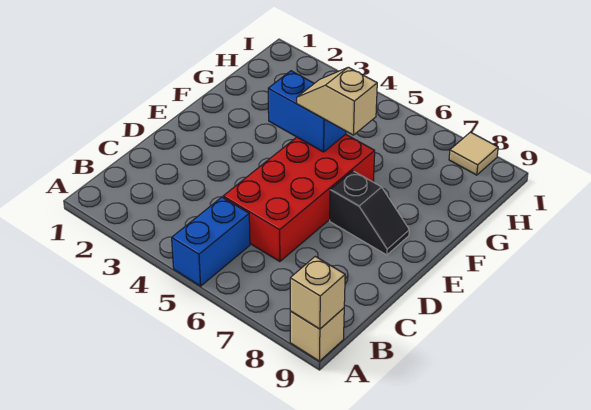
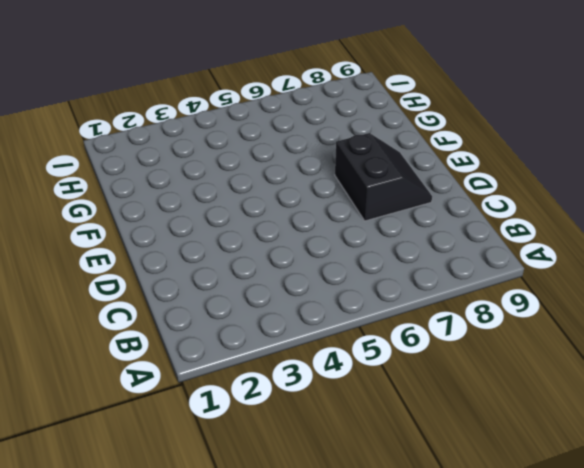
black 2x2 slope [335,133,432,221] -> black 1x2 slope [330,171,409,255]
none -> blue 1x2 brick [172,197,250,286]
none -> tan 1x1 brick [290,308,344,361]

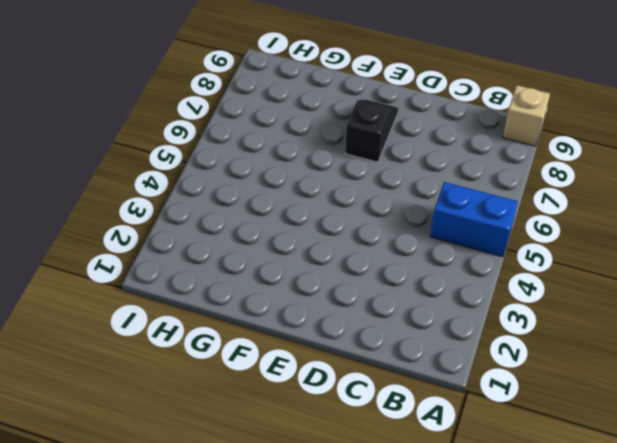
none -> red 2x4 brick [223,134,375,262]
none -> tan 1x1 tile [449,132,498,175]

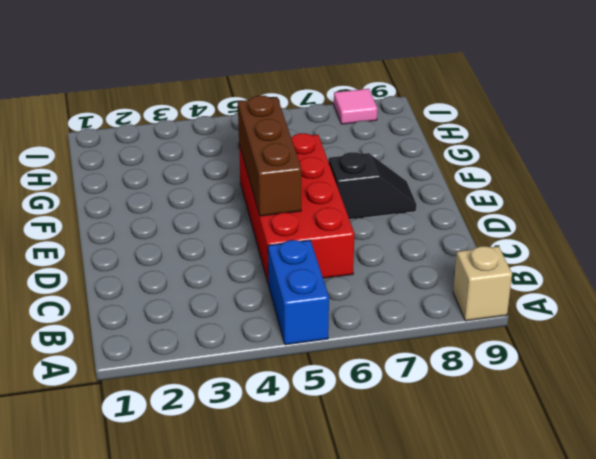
brown 1x3 brick [238,96,301,216] -> blue 1x2 brick [268,71,346,152]
pink 1x1 tile [334,89,377,124] -> tan 1x1 tile [449,132,498,175]
none -> tan 1x1 brick [290,256,345,329]
none -> tan 1x2 slope [297,67,377,135]

